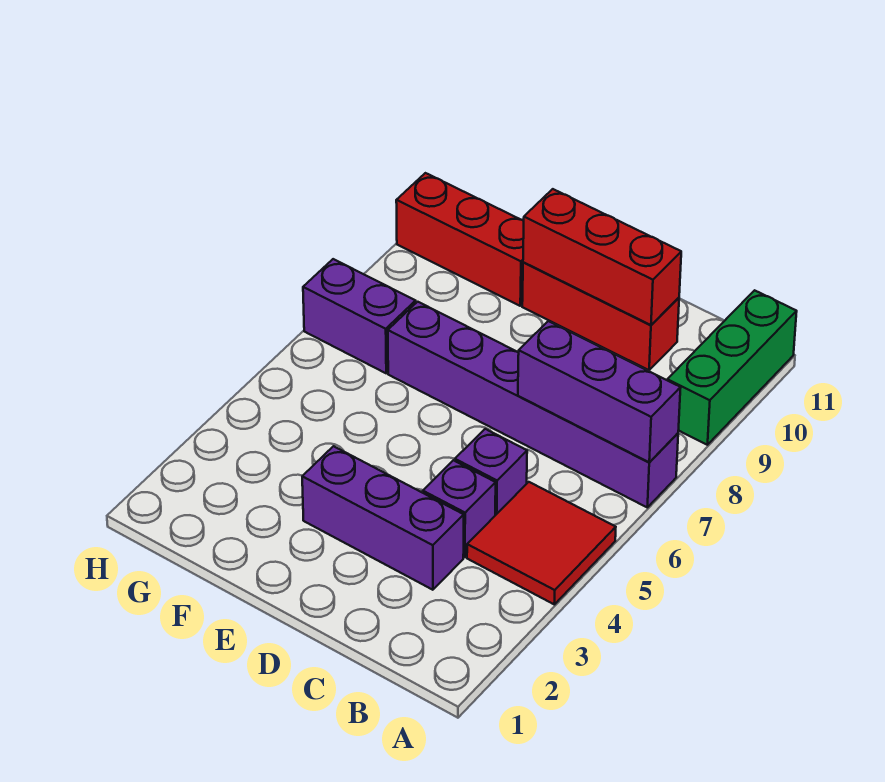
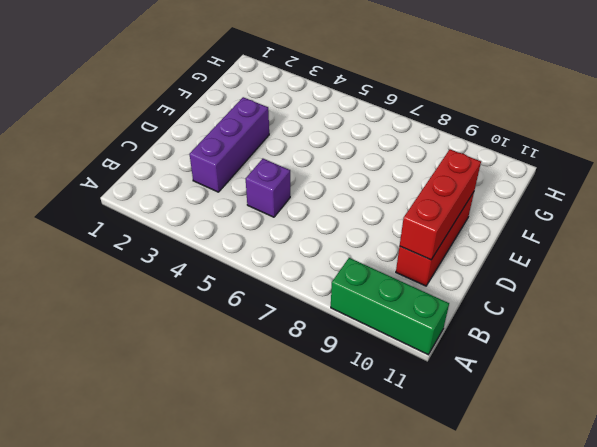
none -> red 2x2 tile [467,482,616,604]
none -> purple 1x6 brick [388,302,678,507]

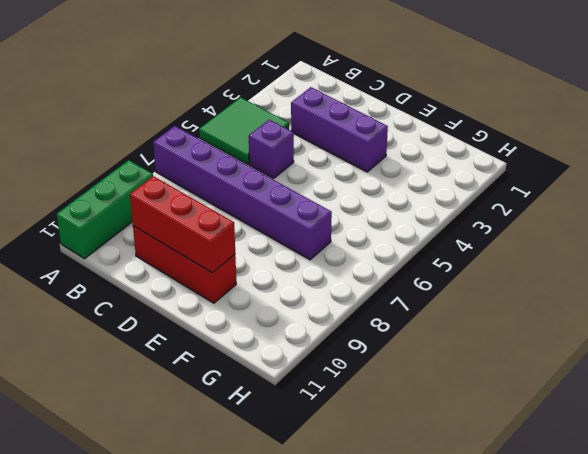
green 2x2 tile [199,97,289,164] -> red 2x2 tile [467,482,616,604]
none -> purple 1x1 brick [423,460,496,557]
none -> red 1x3 brick [396,173,524,306]

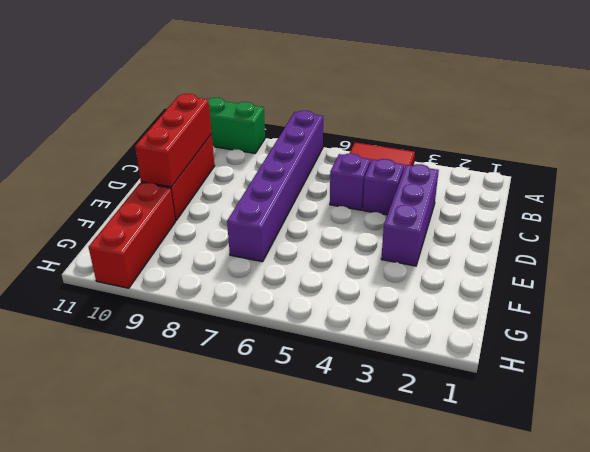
none -> purple 1x2 brick [303,259,416,373]
none -> purple 1x3 brick [518,321,681,462]

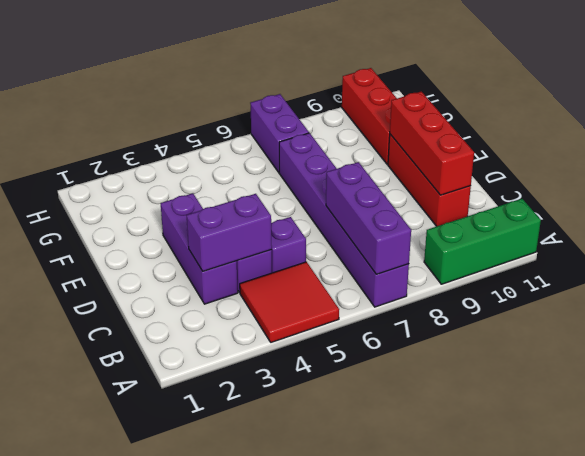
purple 1x2 brick [187,194,272,271] -> none

